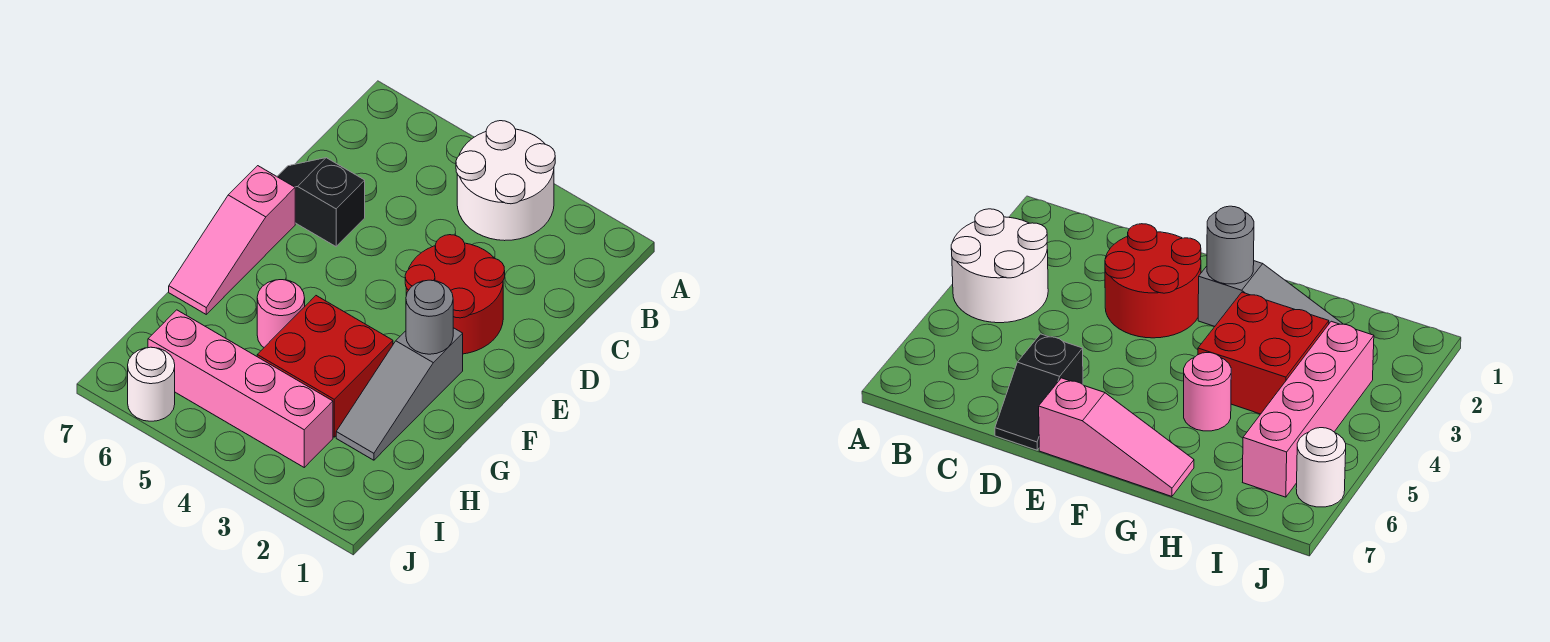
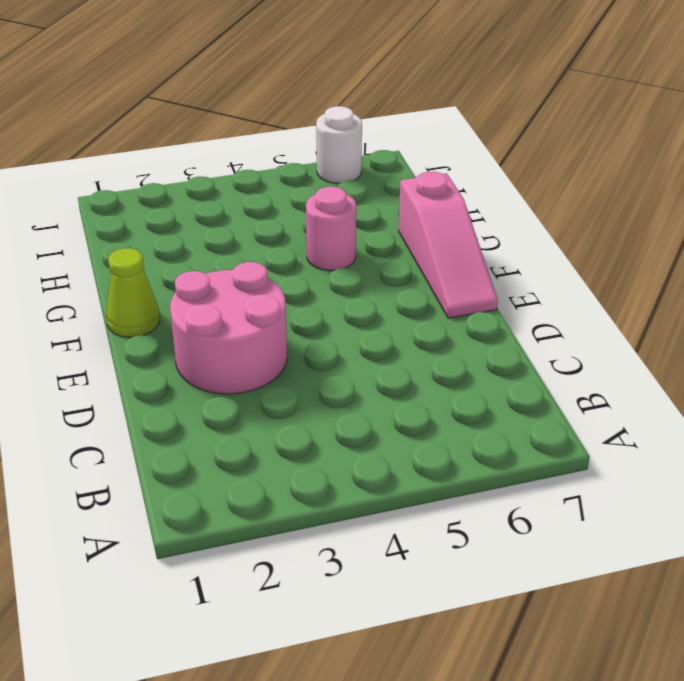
pink 2x2 round brick [170,262,287,394] -> red 2x2 round brick [405,235,505,354]
pink 1x3 slope [399,172,498,318] -> pink 1x3 slope turned to [169,166,295,314]
lime 1x1 cone [106,248,160,337] -> none
none -> white 2x2 round brick [456,121,555,241]
none -> black 1x2 slope [277,158,365,247]

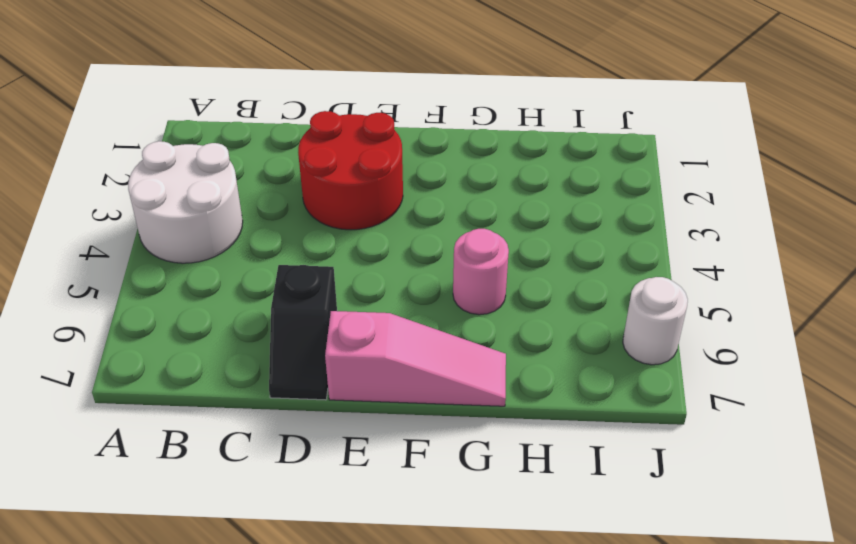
none -> grey 1x3 slope [336,328,463,460]
none -> red 2x2 brick [257,296,393,437]

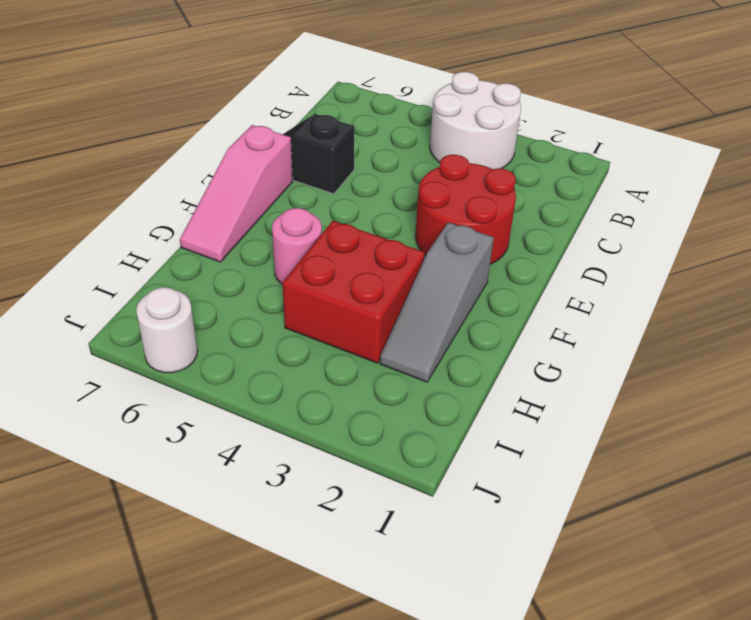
none -> pink 1x4 brick [148,310,333,467]
none -> grey 1x1 round brick [406,280,453,354]

